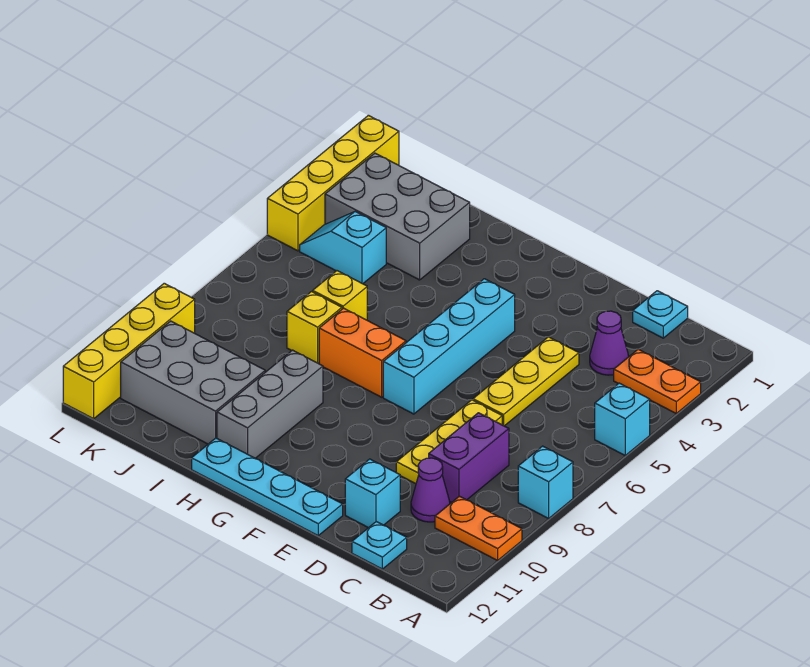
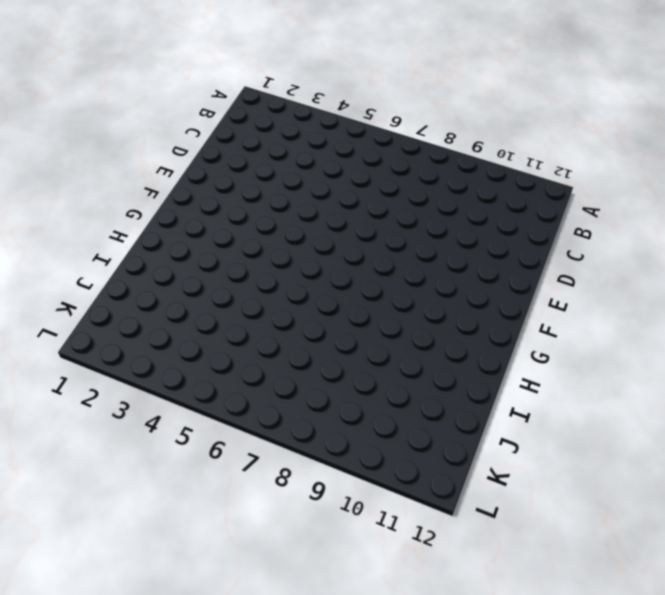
none -> orange 1x2 plate [614,349,701,413]
none -> cyan 1x1 brick [595,383,650,455]
none -> cyan 1x1 brick [518,446,573,518]

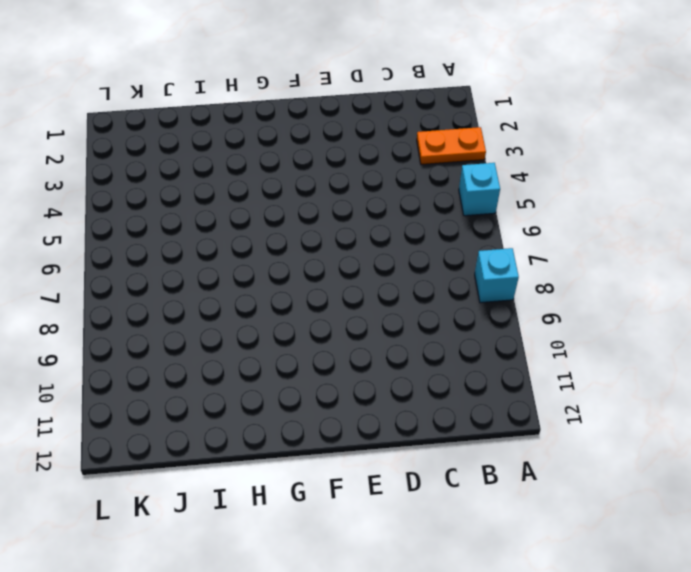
none -> orange 1x2 plate [435,496,522,560]
none -> cyan 1x1 plate [633,291,688,338]
none -> purple 1x1 cone [590,311,629,375]

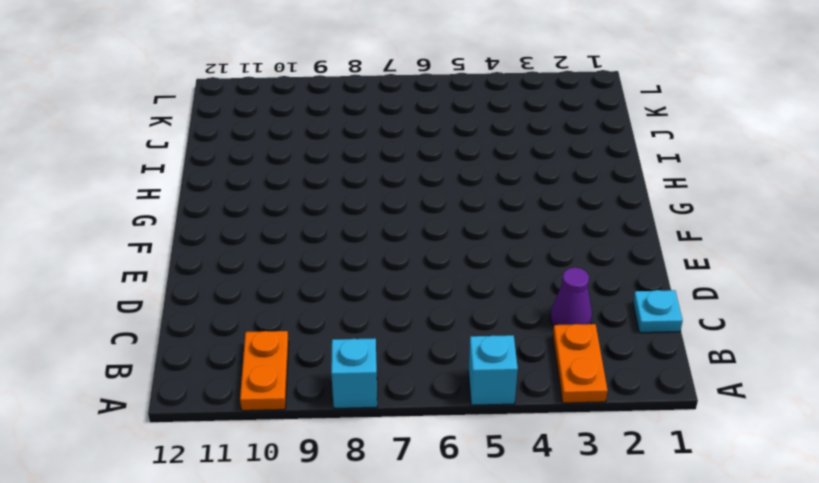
none -> purple 1x2 brick [429,413,509,502]
none -> purple 1x1 cone [411,458,450,522]
none -> cyan 1x1 plate [352,522,407,569]

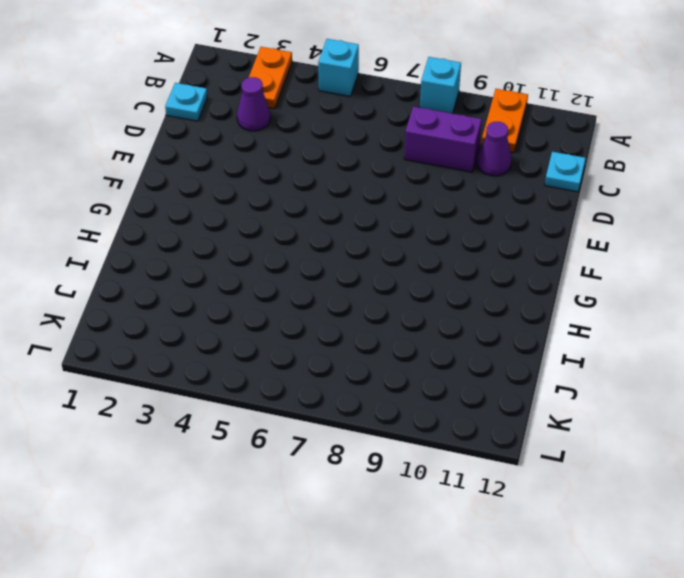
none -> yellow 1x3 plate [473,337,579,426]
none -> yellow 1x3 plate [396,400,502,484]
none -> cyan 1x1 brick [345,459,400,528]

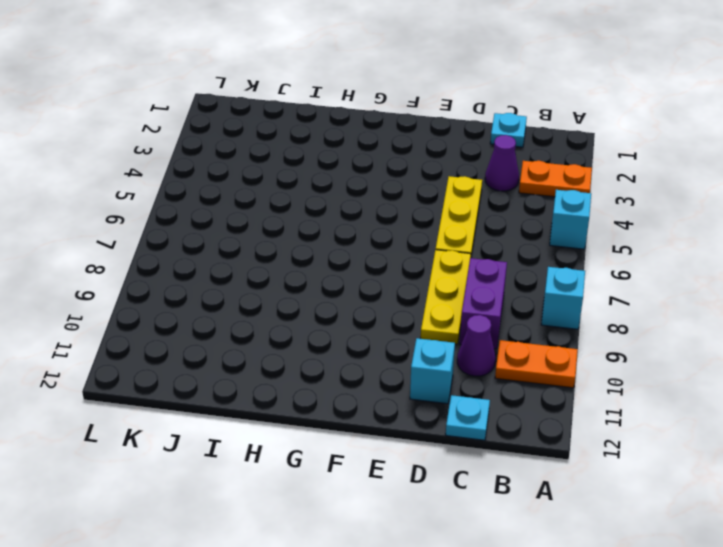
none -> cyan 1x4 plate [192,438,343,535]
none -> cyan 1x4 brick [383,279,515,414]
none -> orange 1x2 brick [319,308,406,397]

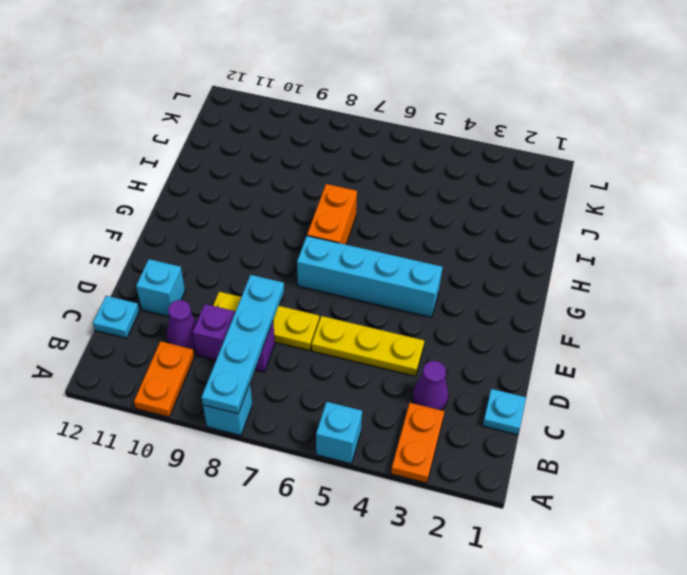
cyan 1x4 plate [201,275,284,414] -> cyan 1x4 plate moved to [192,438,343,535]
none -> grey 1x3 brick [217,350,323,458]
none -> grey 2x3 brick [325,153,470,280]
none -> yellow 1x1 brick [313,271,367,320]

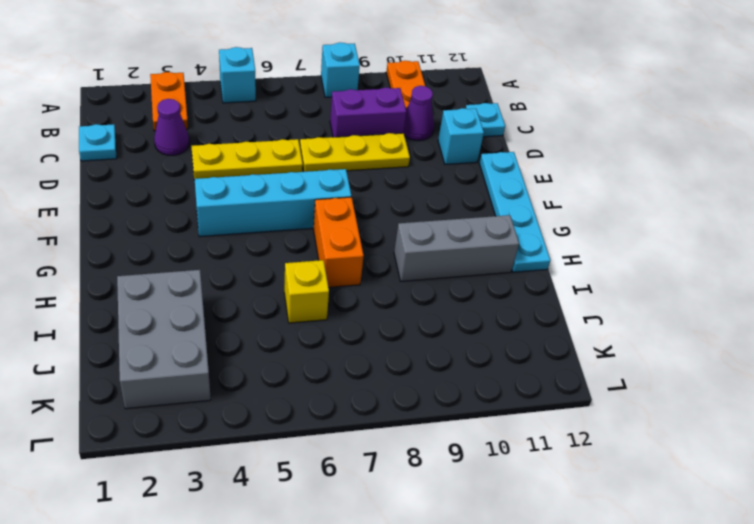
none -> yellow 1x1 brick [287,292,342,363]
none -> grey 2x3 brick [121,321,265,444]
none -> cyan 1x2 slope [300,212,386,284]

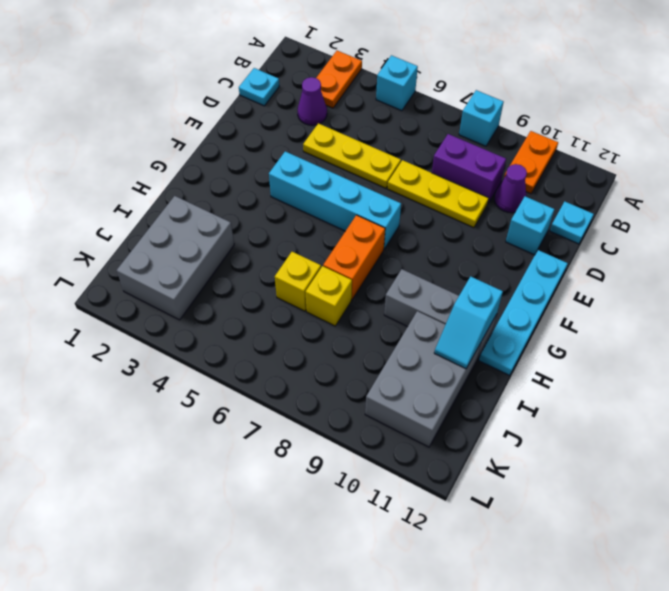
cyan 1x2 slope [434,276,503,369] -> cyan 1x2 slope moved to [300,212,386,284]
none -> yellow 1x4 brick [267,115,399,251]
none -> yellow 1x4 brick [63,283,195,419]

